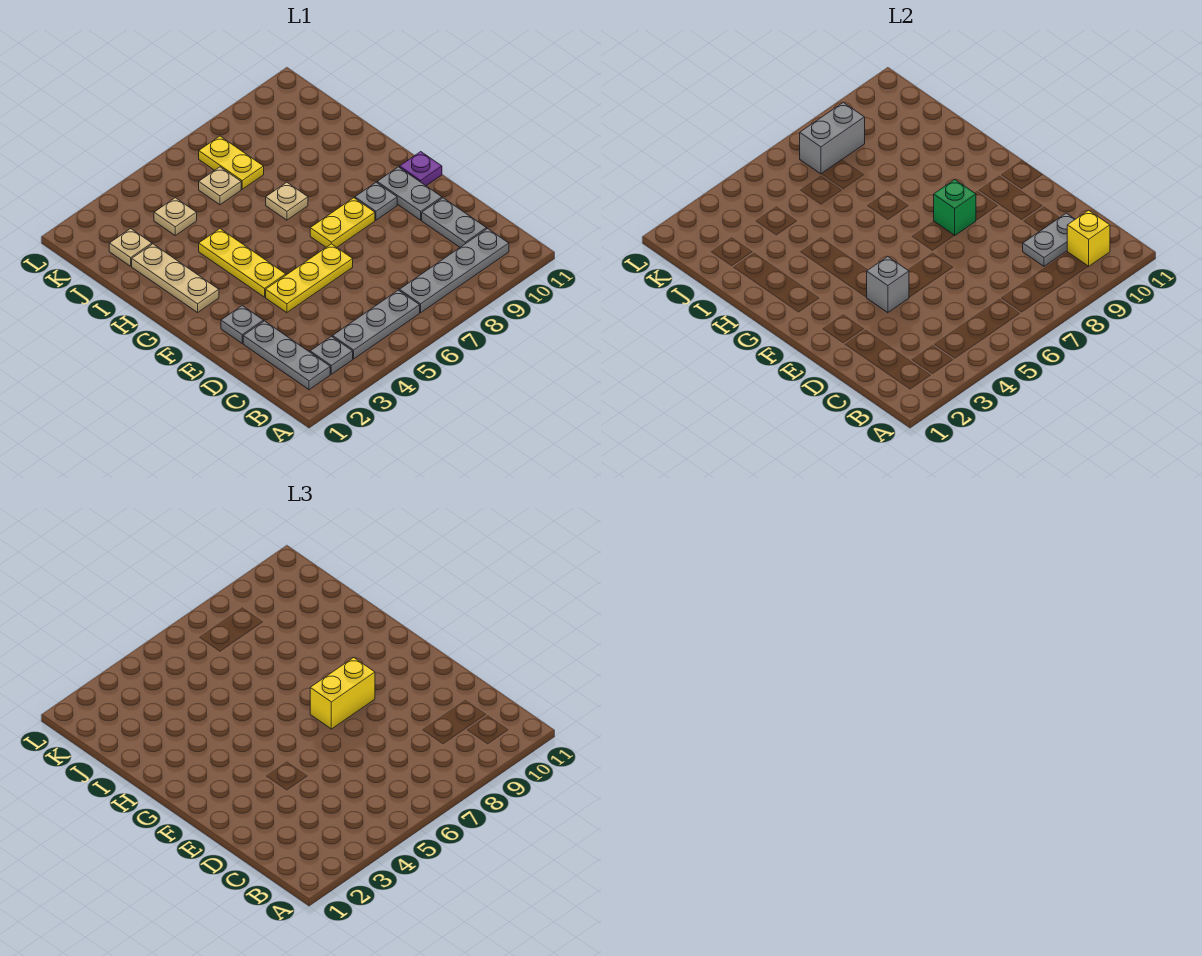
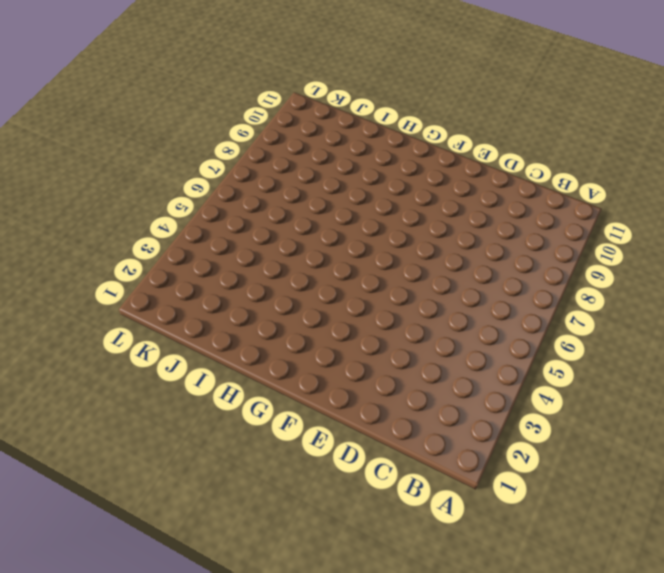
none -> grey 1x3 plate [243,321,330,390]
none -> grey 1x1 plate [310,336,353,374]
none -> grey 1x3 plate [333,290,420,359]

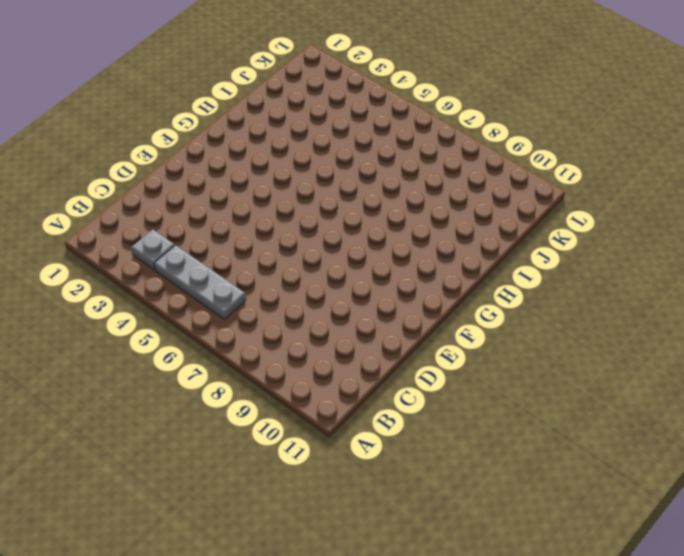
none -> grey 1x3 plate [243,321,330,390]
none -> grey 1x4 plate [399,229,509,312]
none -> grey 1x2 plate [422,198,487,247]

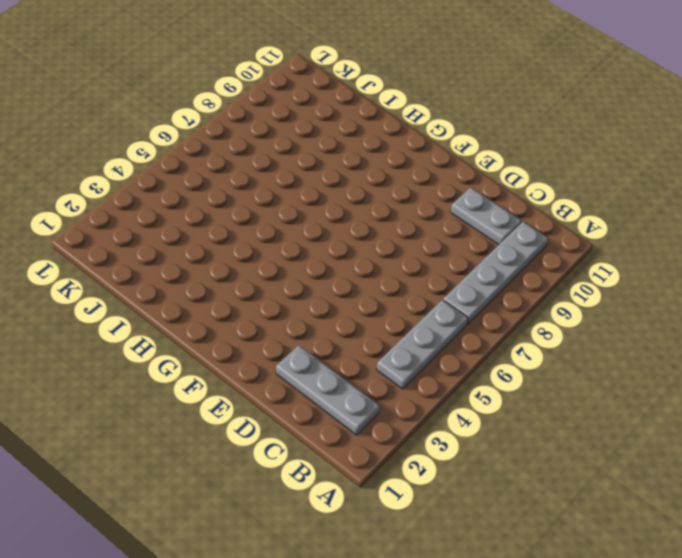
none -> grey 1x1 plate [310,336,353,374]
none -> grey 1x1 plate [221,306,263,343]
none -> yellow 1x3 plate [266,244,353,313]

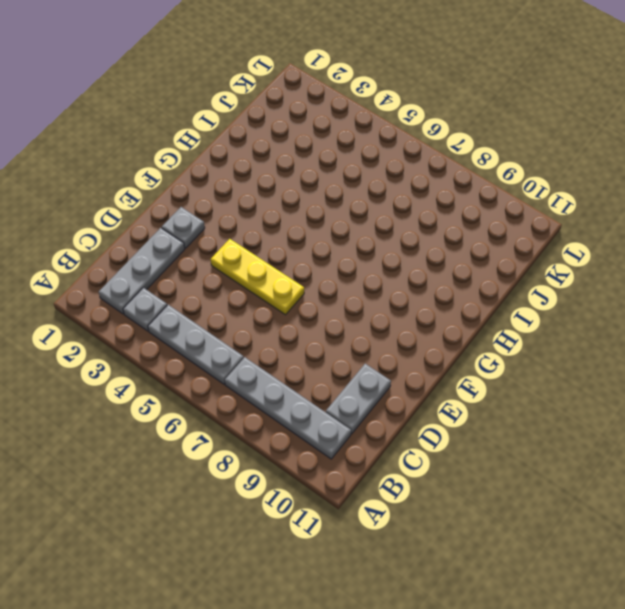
none -> grey 1x2 plate [377,167,442,220]
none -> yellow 1x3 plate [199,229,286,297]
none -> yellow 1x2 plate [310,198,375,247]

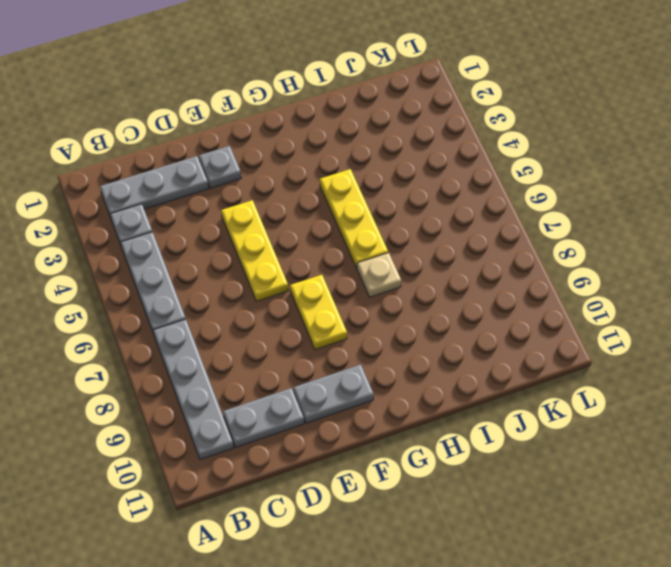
yellow 1x3 plate [320,169,388,268] -> yellow 1x3 plate turned to [199,229,286,297]
none -> grey 1x1 plate [355,182,397,220]
none -> purple 1x1 plate [400,152,442,186]
none -> tan 1x3 plate [132,244,219,313]

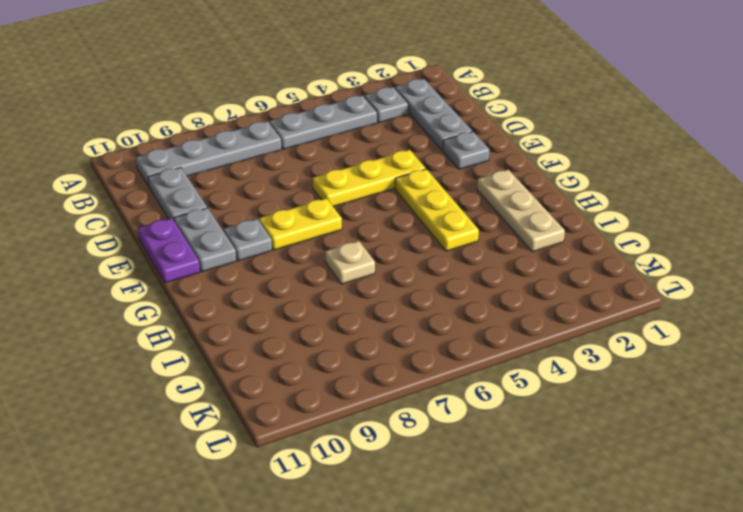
purple 1x2 plate [138,218,200,283] -> purple 1x1 plate [400,152,442,186]
none -> tan 1x1 plate [109,229,152,266]
none -> tan 1x1 plate [154,198,197,235]
none -> tan 1x1 plate [199,167,241,205]

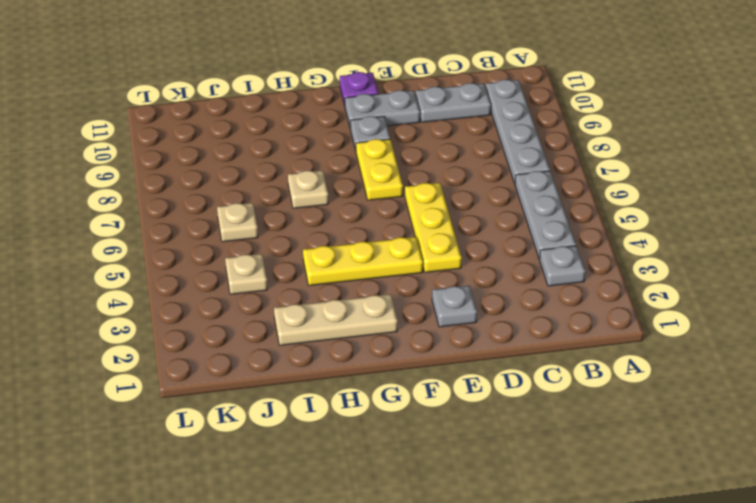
none -> grey 1x3 plate [243,321,330,390]
none -> tan 1x1 plate [109,229,152,266]
none -> yellow 1x2 plate [199,136,264,189]

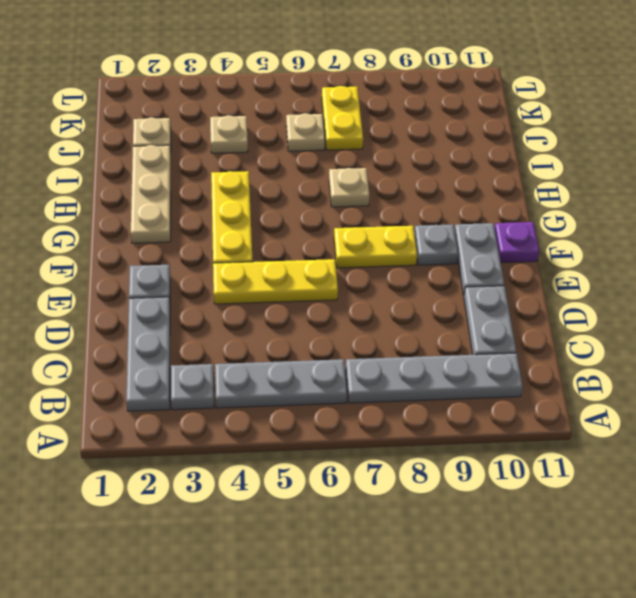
none -> yellow 1x1 brick [1067,210,1110,266]
none -> grey 1x2 plate [1023,213,1075,266]
none -> grey 1x1 brick [867,257,909,313]

